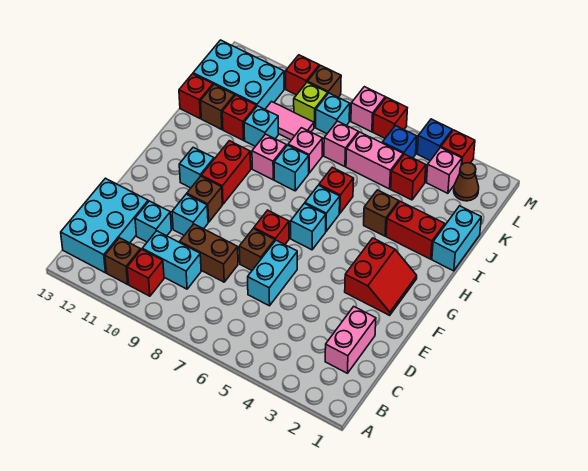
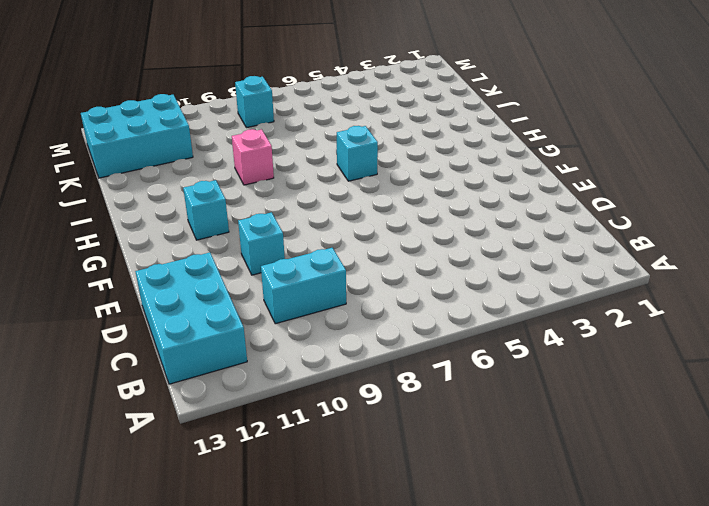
none -> red 1x1 brick [127,249,164,296]
none -> brown 1x1 brick [105,238,141,284]
none -> pink 1x2 brick [325,307,376,373]
none -> cyan 1x2 brick [248,240,297,306]

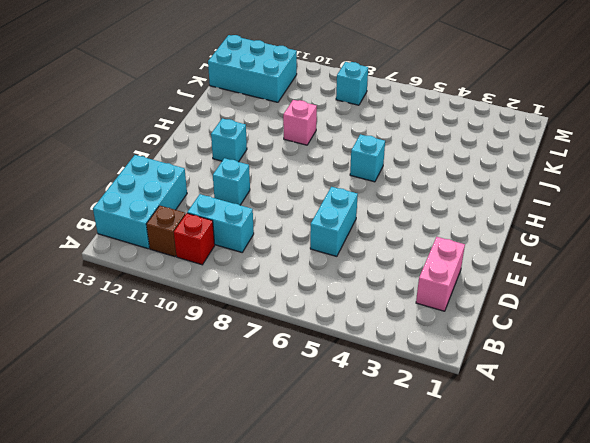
none -> brown 1x2 brick [180,224,238,282]
none -> cyan 1x1 brick [135,201,171,242]
none -> brown 1x1 brick [239,229,275,270]
none -> red 2x2 slope [345,238,417,315]

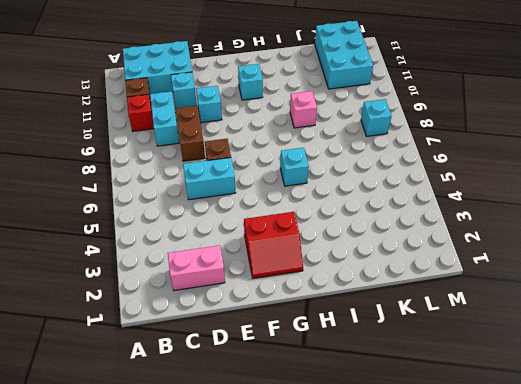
none -> red 1x1 brick [254,210,289,245]
none -> brown 1x1 brick [187,176,222,222]
none -> cyan 1x1 brick [291,203,326,250]
none -> red 1x2 brick [201,141,251,204]

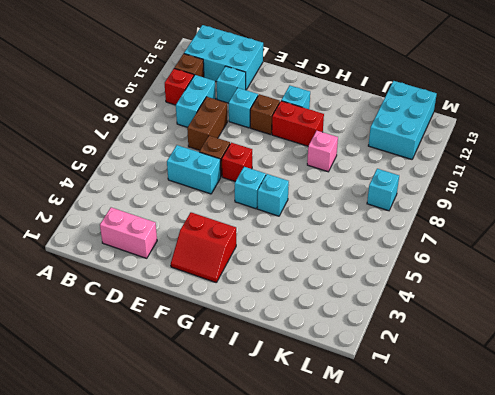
none -> cyan 1x2 brick [432,206,481,271]
none -> red 1x2 brick [386,201,445,259]
none -> brown 1x1 brick [364,190,399,236]
none -> red 1x1 brick [319,167,354,213]

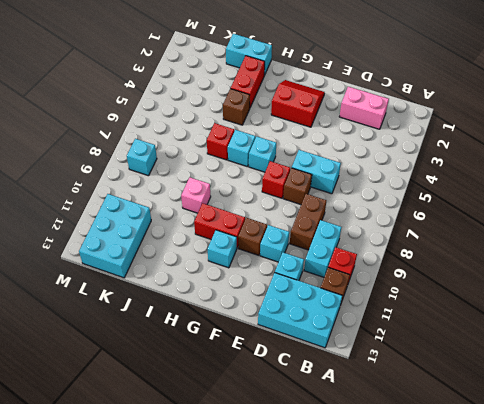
none -> cyan 1x1 brick [274,145,309,191]
none -> pink 1x1 brick [288,128,323,173]
none -> cyan 1x1 brick [244,106,278,146]
none -> red 1x1 brick [222,95,256,140]

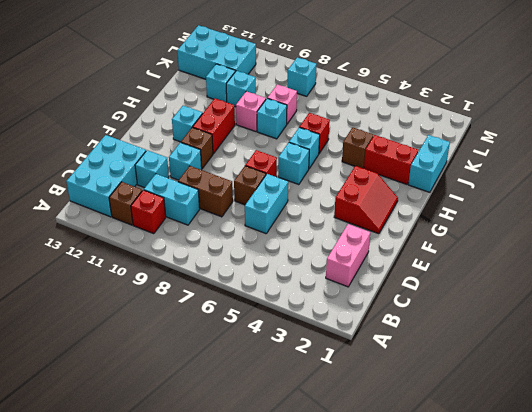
cyan 1x1 brick [206,64,235,102] -> red 1x1 brick [222,95,256,140]
none -> brown 1x1 brick [201,84,235,130]
none -> red 1x1 brick [179,74,213,118]
none -> red 1x1 brick [391,154,426,200]
none -> pink 1x2 brick [346,132,403,189]

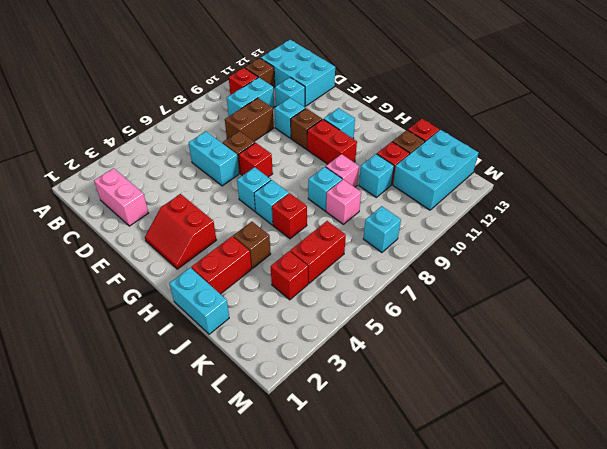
red 1x2 brick [290,221,346,284] -> pink 1x2 brick [346,132,403,189]
none -> pink 1x1 brick [324,121,358,167]
none -> pink 1x2 tile [265,102,314,140]
none -> brown 1x1 cone [454,163,479,201]
none -> pink 1x1 brick [426,148,462,193]

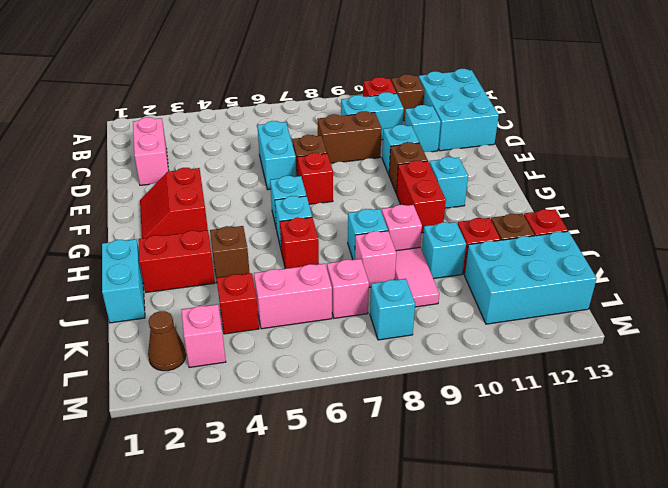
pink 1x2 tile [395,247,439,307] -> pink 1x2 tile turned to [265,102,314,140]
none -> blue 1x1 brick [383,126,417,158]
none -> lime 1x1 brick [294,82,328,127]
none -> red 1x1 brick [441,130,475,165]
none -> blue 1x1 brick [417,119,452,161]

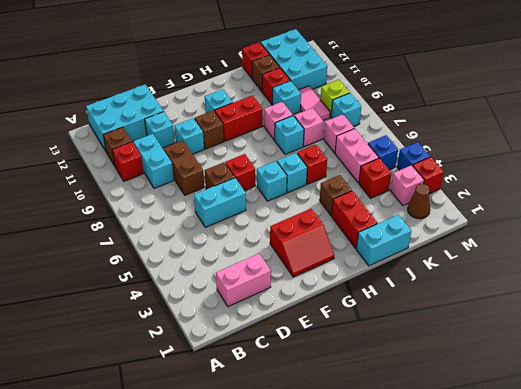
none -> red 1x1 brick [373,97,407,138]
none -> pink 1x1 brick [351,87,385,132]
none -> brown 1x1 brick [308,65,341,97]
none -> red 1x1 brick [286,55,319,95]

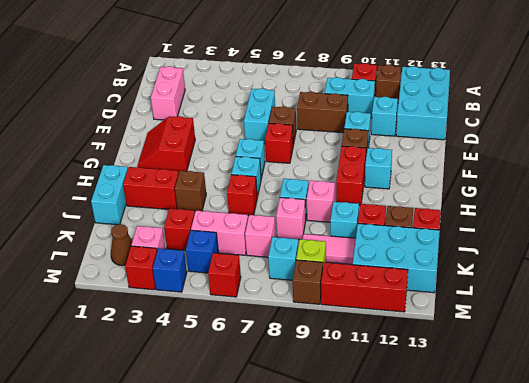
red 1x3 brick [321,262,408,312] -> red 1x1 brick [286,55,319,95]
none -> pink 1x1 brick [351,87,385,132]

